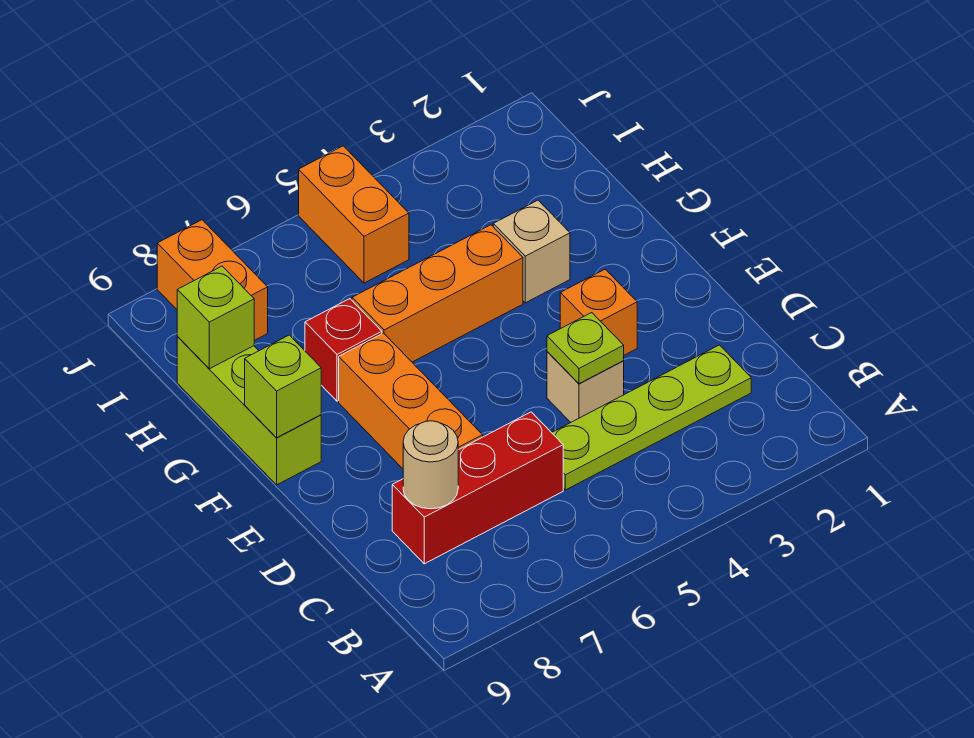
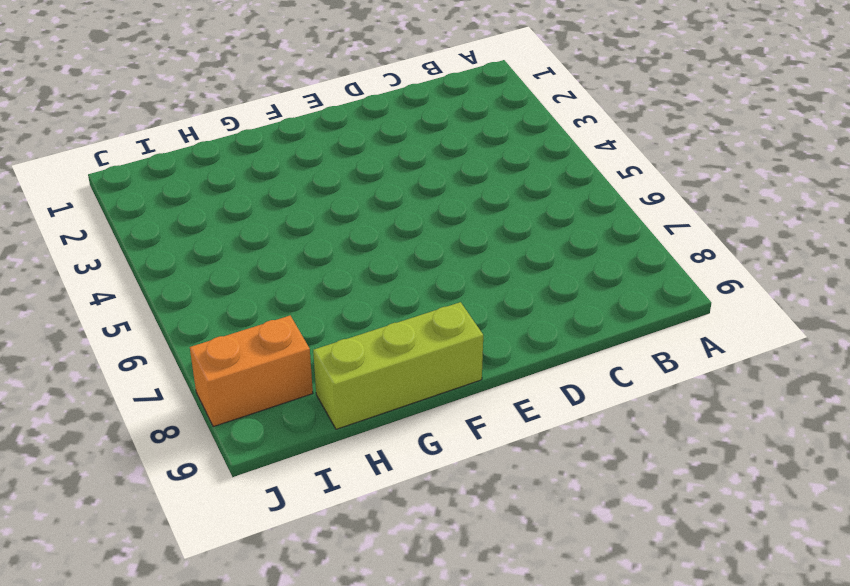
none -> lime 1x4 plate [552,345,751,490]
none -> red 1x3 brick [392,412,563,564]
none -> tan 1x1 brick [547,352,624,422]

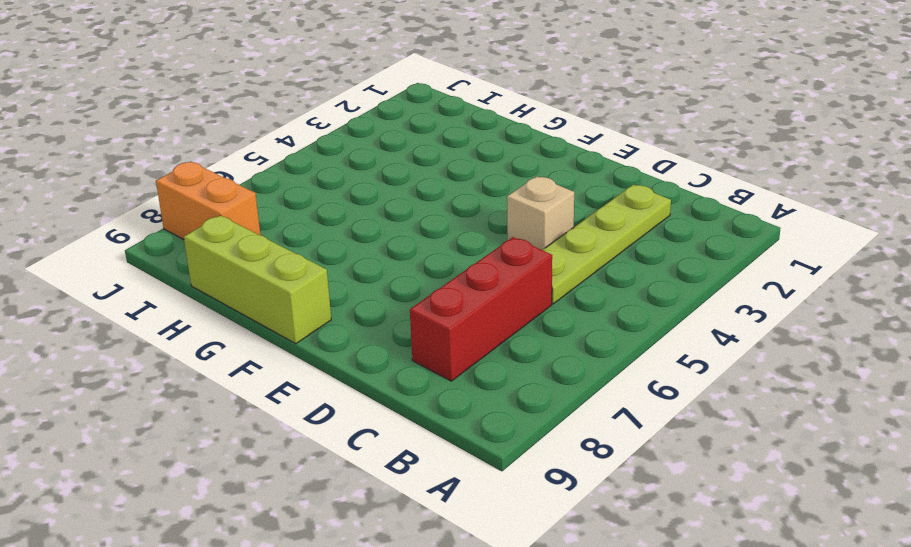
none -> orange 1x3 brick [339,333,483,469]
none -> orange 1x1 brick [560,269,637,355]
none -> tan 1x1 brick [493,200,570,303]

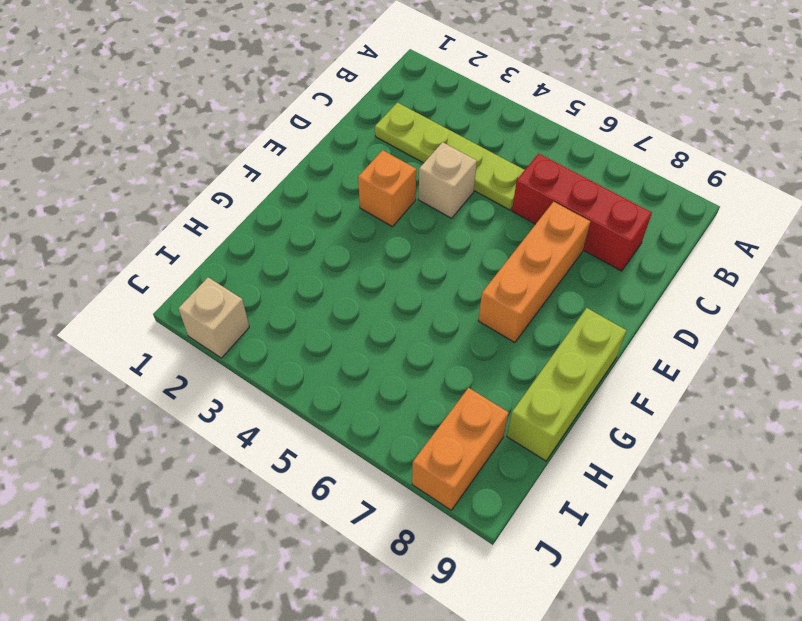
tan 1x1 brick [179,277,249,358] -> tan 1x1 brick moved to [493,200,570,303]
none -> orange 1x3 brick [352,225,523,362]
none -> red 1x1 brick [305,299,382,401]
none -> orange 1x2 brick [299,146,409,283]

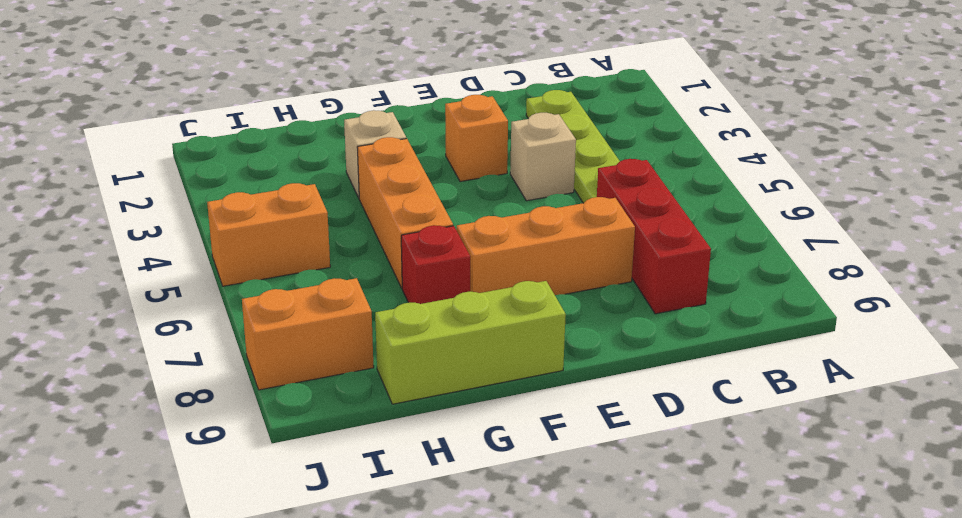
none -> tan 1x1 round brick [403,421,458,509]
none -> lime 1x1 plate [547,313,624,384]
none -> lime 1x1 brick [245,335,321,438]

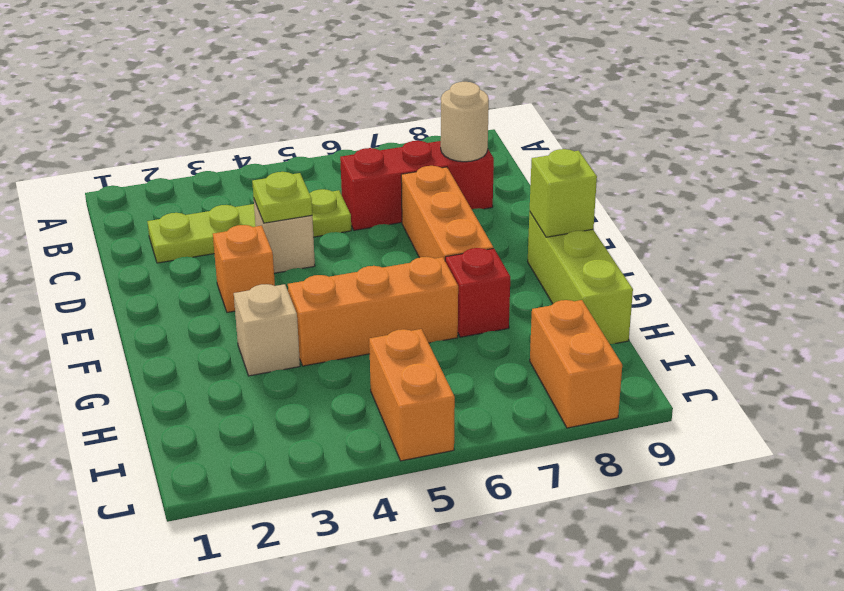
none -> lime 1x1 brick [177,266,254,369]

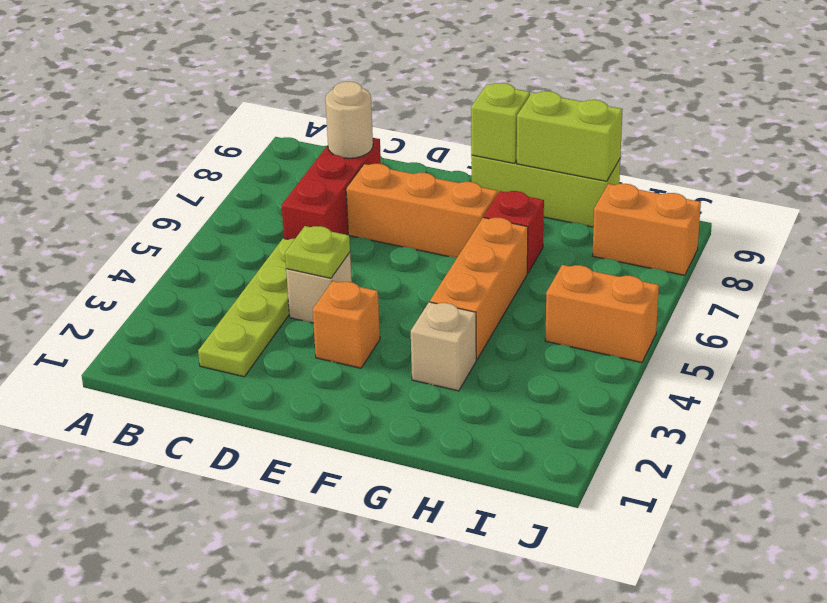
lime 1x2 brick [517,91,623,181] -> lime 1x1 brick [177,266,254,369]

